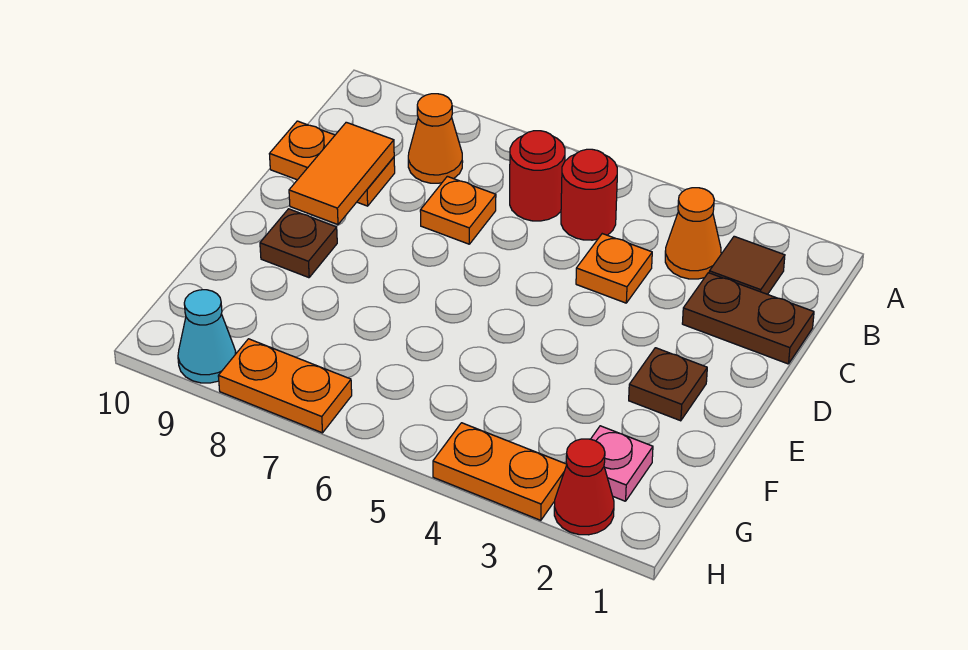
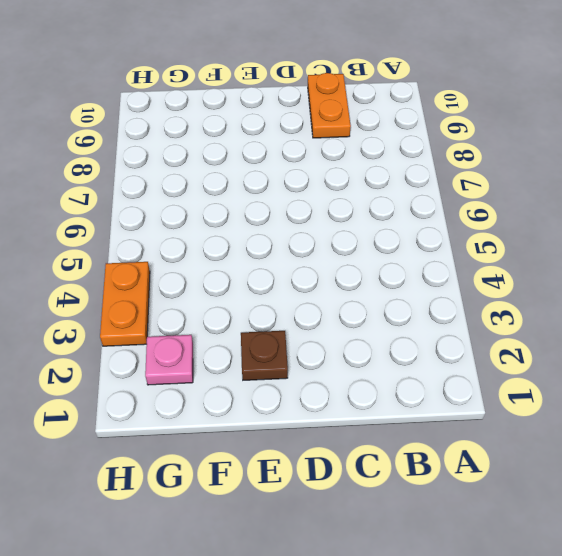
none -> brown 1x1 tile [709,236,785,294]
none -> orange 1x1 cone [665,188,721,279]
none -> red 1x1 round brick [561,149,617,240]

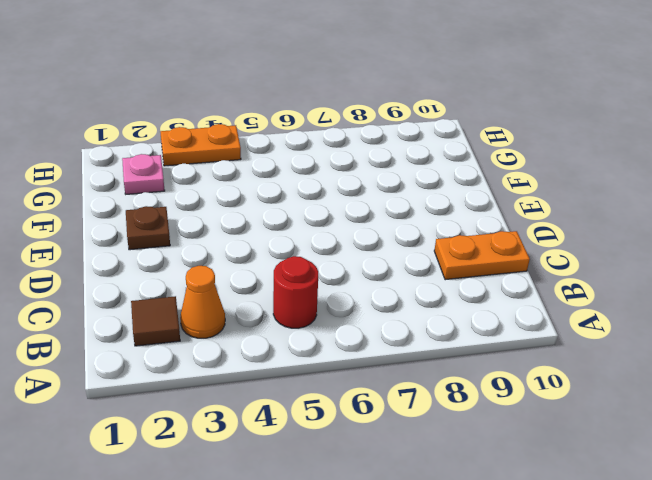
none -> red 1x1 round brick [510,131,565,221]
none -> orange 1x1 cone [408,94,463,183]
none -> brown 1x2 plate [682,273,814,364]

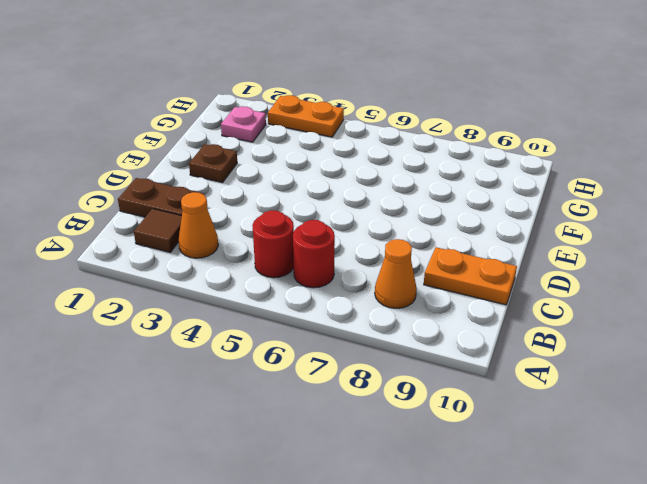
none -> orange 1x1 plate [576,234,652,303]
none -> orange 1x1 plate [420,176,496,244]
none -> brown 1x1 plate [260,209,337,278]

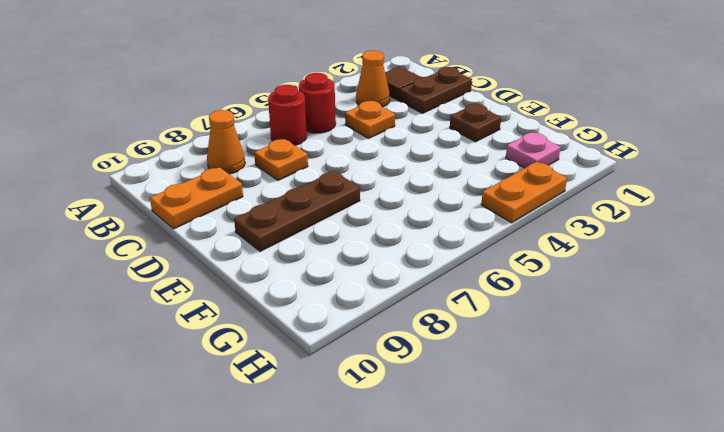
brown 1x3 plate [234,171,360,252] -> brown 1x1 plate [260,209,337,278]
none -> red 1x1 cone [554,439,614,535]
none -> orange 1x2 plate [218,339,352,433]
none -> cyan 1x1 cone [178,290,236,383]

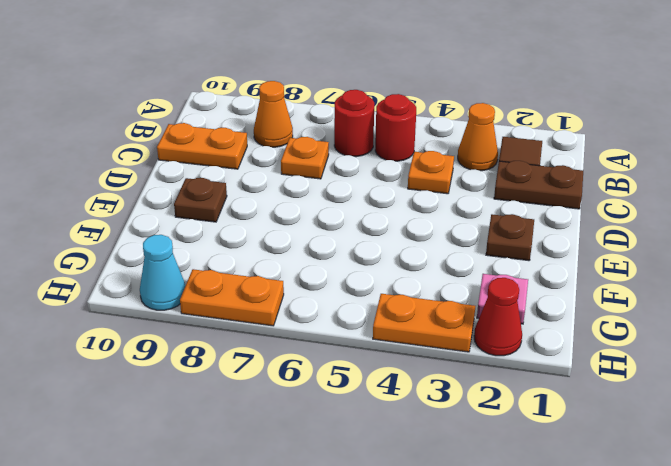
none -> orange 1x2 tile [289,122,394,225]

